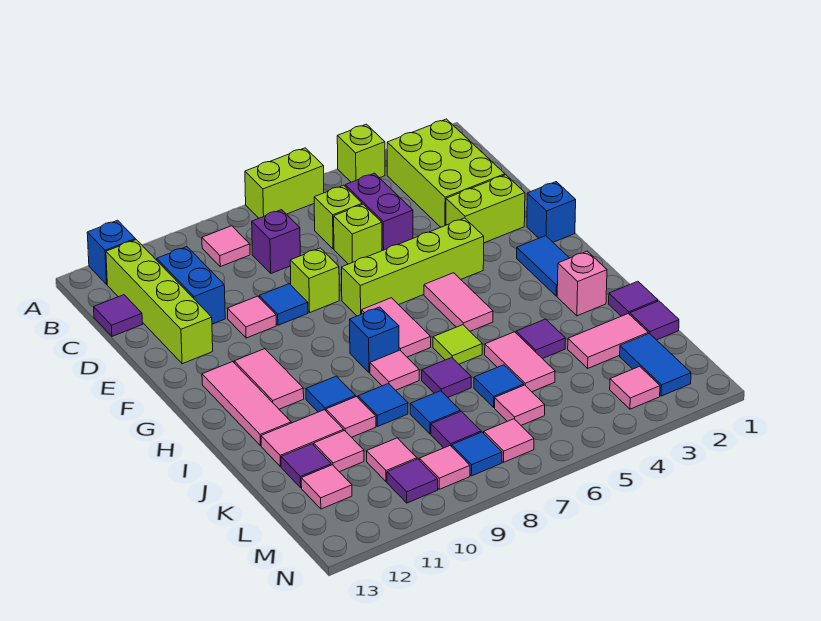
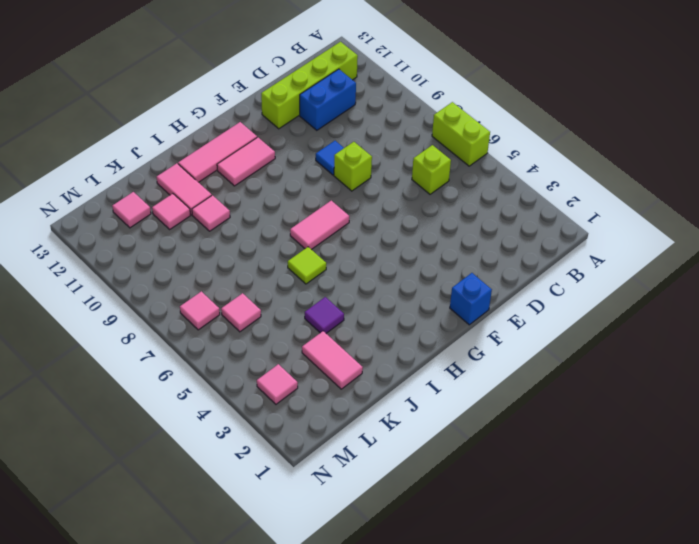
none -> lime 1x1 brick [337,124,385,182]
none -> blue 1x1 brick [87,220,136,284]
none -> lime 2x3 brick [387,119,505,227]
none -> pink 1x1 tile [202,226,250,267]

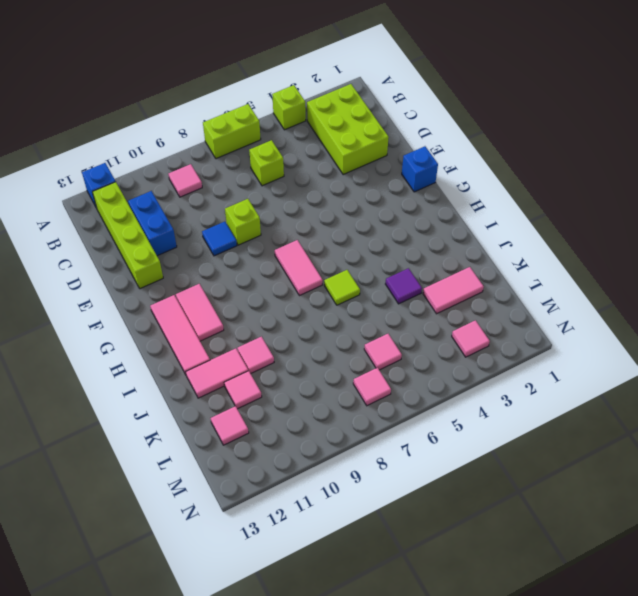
none -> purple 1x2 brick [345,173,413,251]
none -> purple 1x1 brick [252,210,300,273]
none -> purple 1x1 tile [94,295,142,336]
none -> lime 1x1 brick [334,204,382,264]

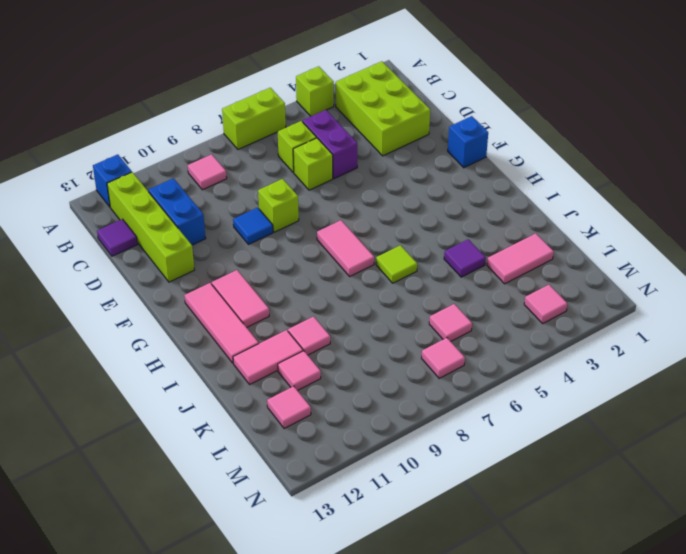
none -> purple 1x1 brick [252,210,300,273]
none -> lime 1x2 brick [446,175,525,243]
none -> pink 1x1 tile [228,296,276,338]
none -> lime 1x4 brick [342,218,484,316]

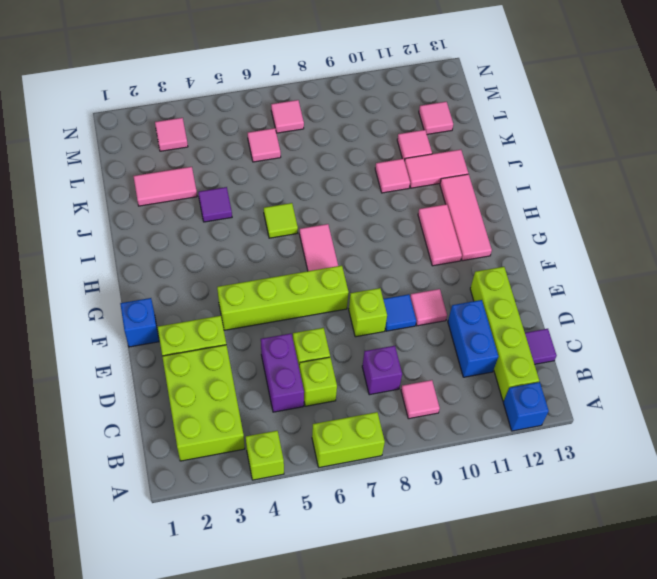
none -> blue 1x2 tile [517,236,569,296]
none -> pink 1x2 tile [424,273,493,331]
none -> blue 1x1 brick [350,307,399,372]
none -> pink 1x1 brick [557,251,607,316]

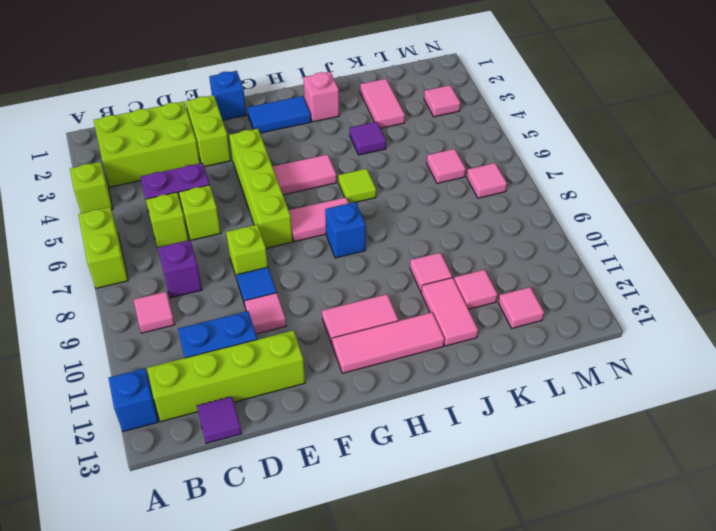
none -> pink 1x1 tile [370,350,419,390]
none -> blue 1x1 tile [306,376,356,412]
none -> purple 1x1 tile [609,281,658,316]
none -> pink 1x2 tile [485,332,555,392]

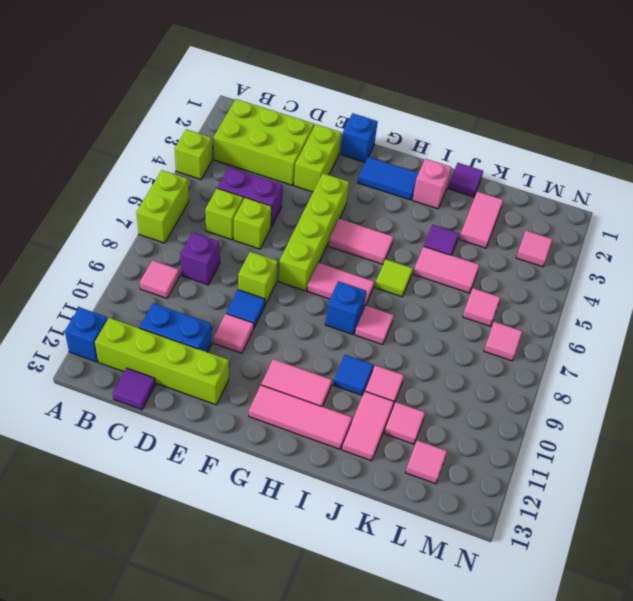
none -> purple 1x1 tile [422,358,471,397]
none -> blue 1x1 tile [358,384,408,427]
none -> purple 1x1 tile [630,301,679,340]
none -> blue 1x1 tile [474,365,524,407]

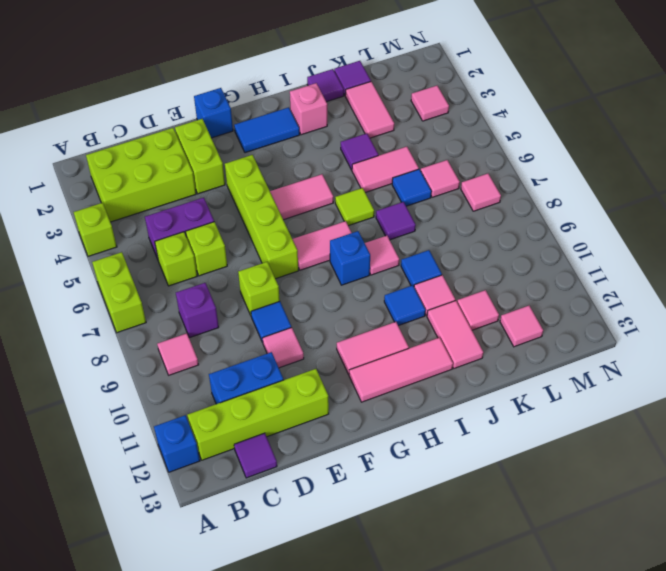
none -> blue 1x1 tile [410,391,460,434]
none -> purple 1x1 tile [281,444,331,488]
none -> blue 1x2 tile [620,333,691,396]
none -> purple 1x1 tile [431,411,481,448]

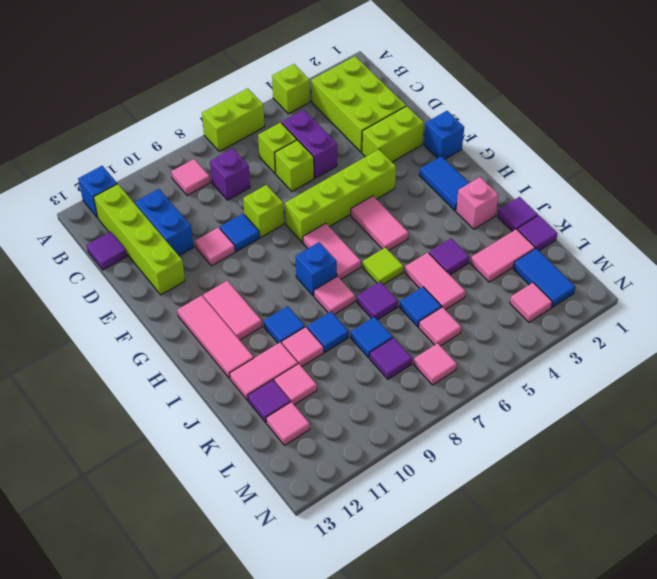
none -> pink 1x1 tile [367,438,417,482]
none -> blue 1x1 tile [452,432,502,476]
none -> pink 1x1 tile [419,446,470,489]
none -> purple 1x1 tile [387,459,438,503]

